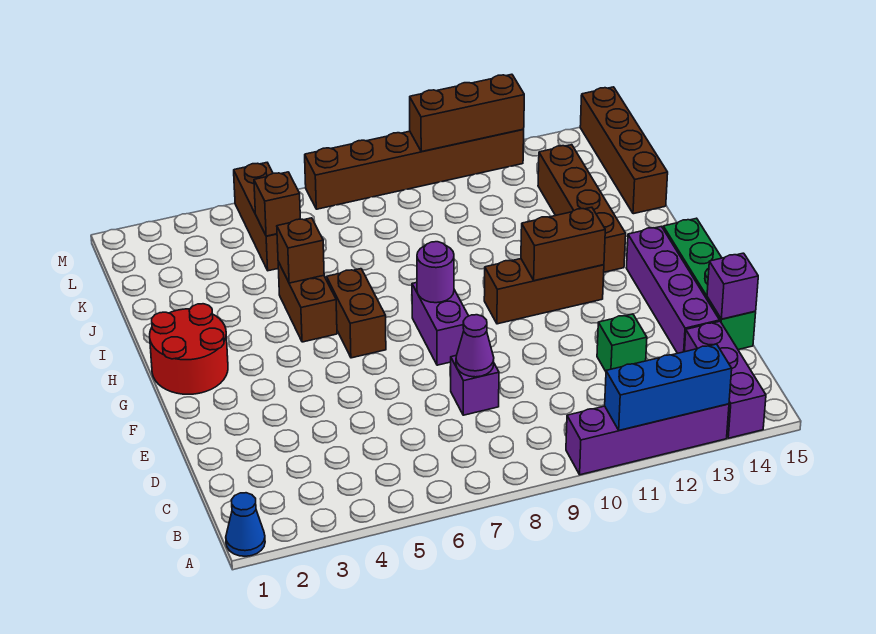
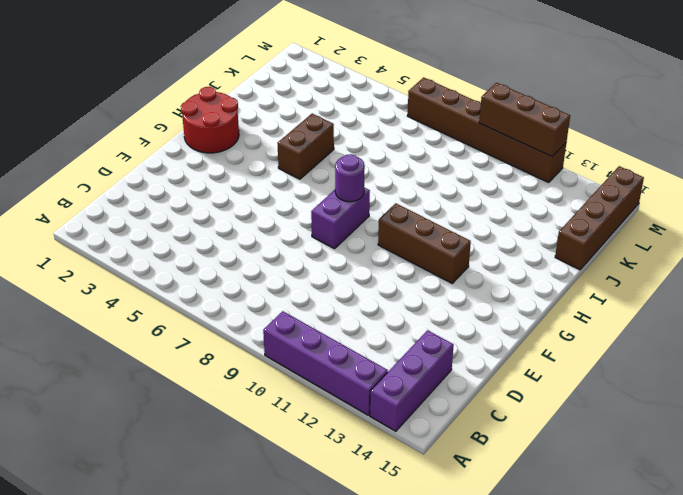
none -> blue 1x1 cone [226,493,265,556]
none -> purple 1x1 brick [451,355,499,415]
none -> green 1x1 brick [597,314,647,371]

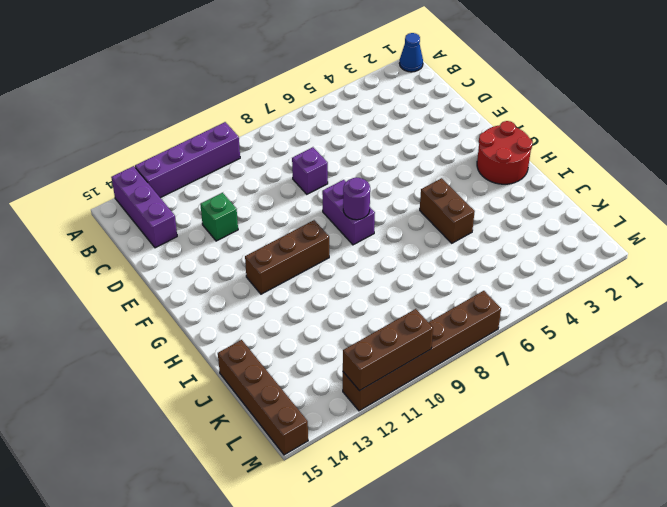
none -> purple 1x4 brick [626,226,720,353]
none -> green 1x4 brick [663,218,756,350]
none -> brown 1x2 brick [327,269,386,358]

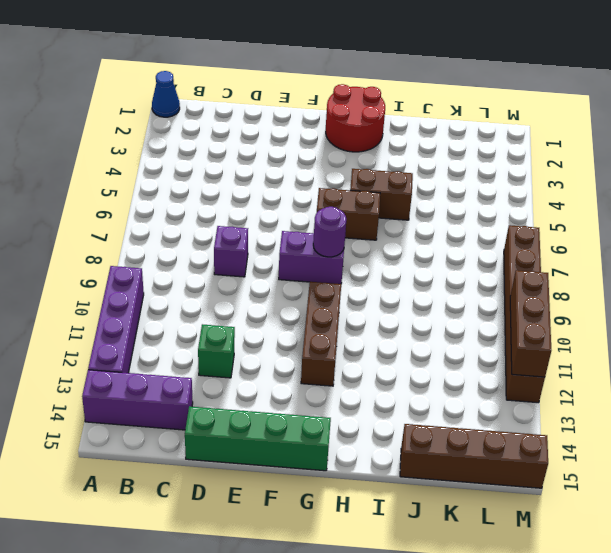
none -> purple 1x4 brick [626,226,720,353]
none -> brown 1x4 brick [538,145,626,272]
none -> brown 1x3 brick [234,163,278,271]

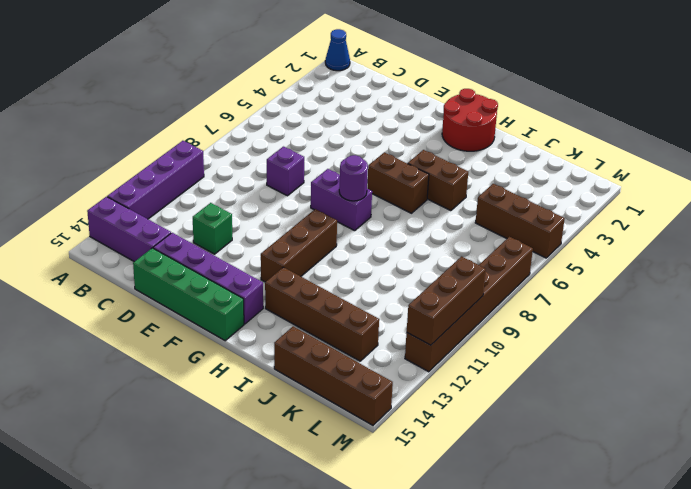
none -> blue 1x3 brick [605,344,732,430]
none -> purple 1x1 cone [456,315,494,377]
none -> purple 1x1 brick [707,253,758,319]

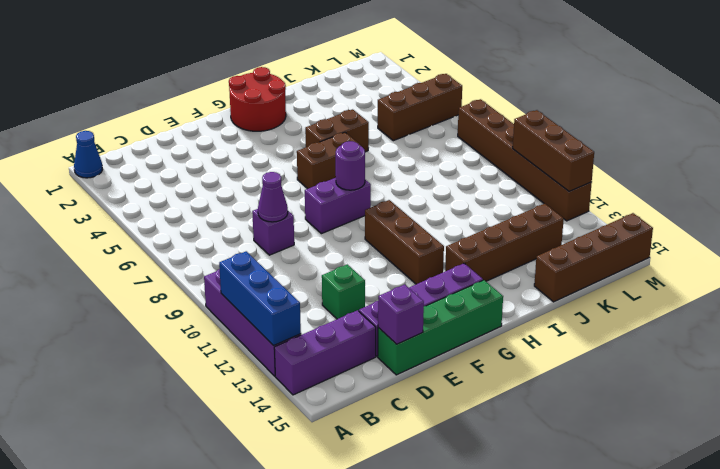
none -> brown 1x2 brick [521,207,605,281]
none -> brown 1x1 brick [277,218,324,283]
none -> brown 1x1 brick [254,172,300,236]

